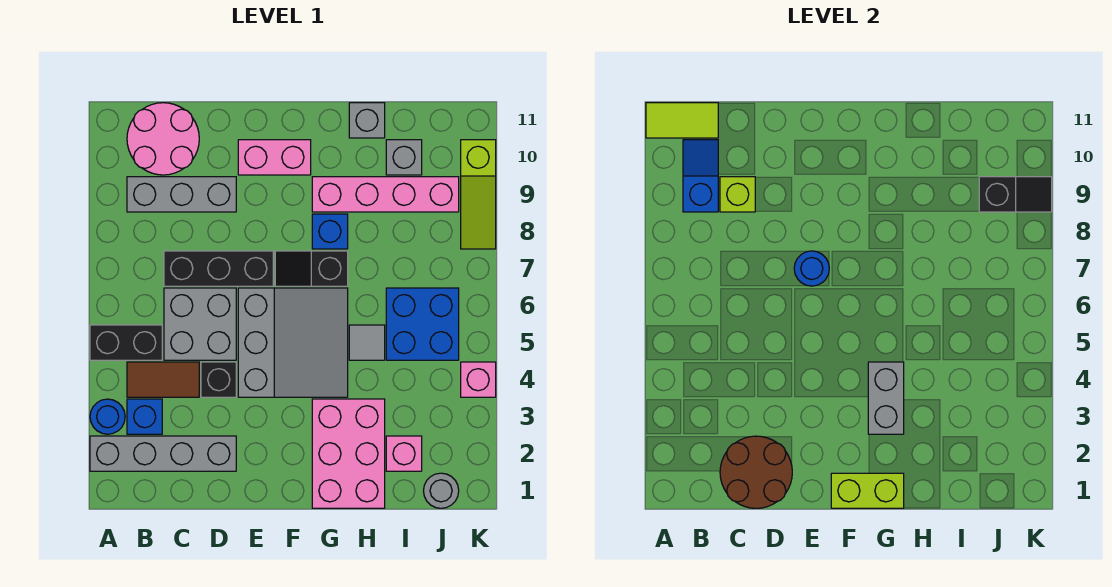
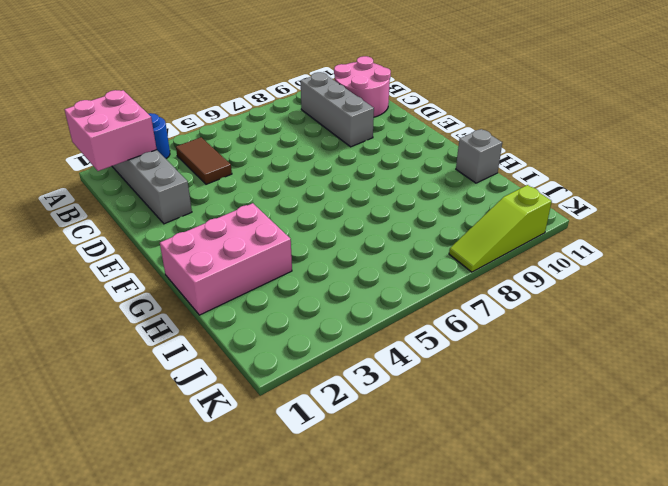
pink 2x2 brick [65,90,157,171] -> none
none -> black 1x2 brick [90,325,162,360]
none -> blue 1x1 brick [127,399,162,434]
none -> grey 2x2 brick [164,288,236,360]
none -> black 1x3 brick [164,251,273,286]

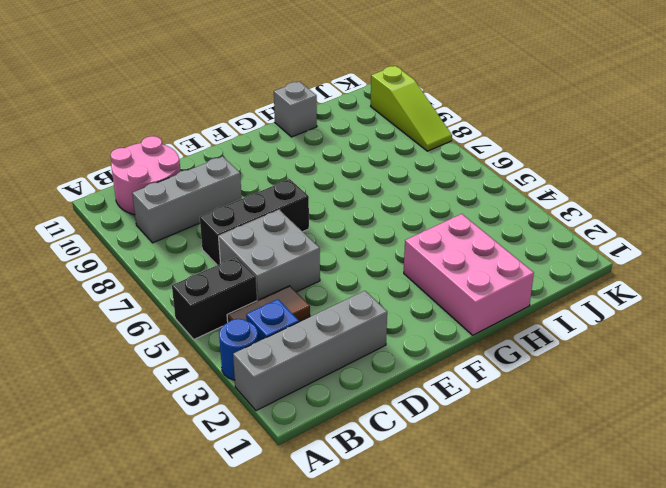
none -> black 1x1 brick [201,362,236,397]
none -> grey 3x3 slope [238,288,348,397]
none -> pink 1x2 brick [238,140,311,175]
none -> black 1x2 slope [275,251,348,286]

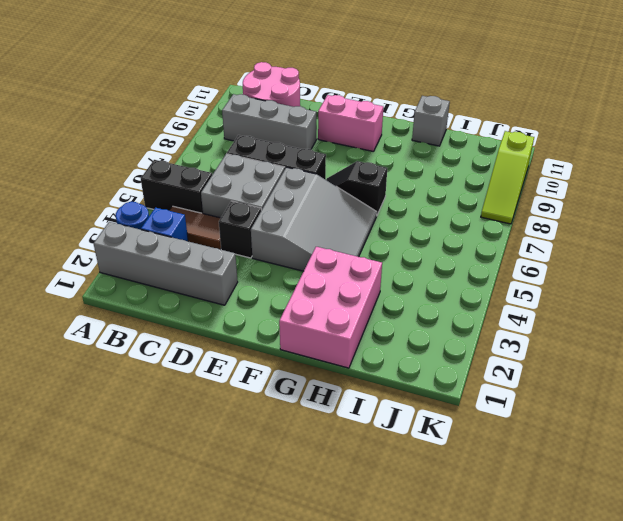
none -> blue 1x1 brick [312,214,348,249]
none -> pink 1x4 brick [312,177,459,212]
none -> grey 1x1 tile [349,325,385,360]
none -> pink 1x1 brick [386,436,422,471]

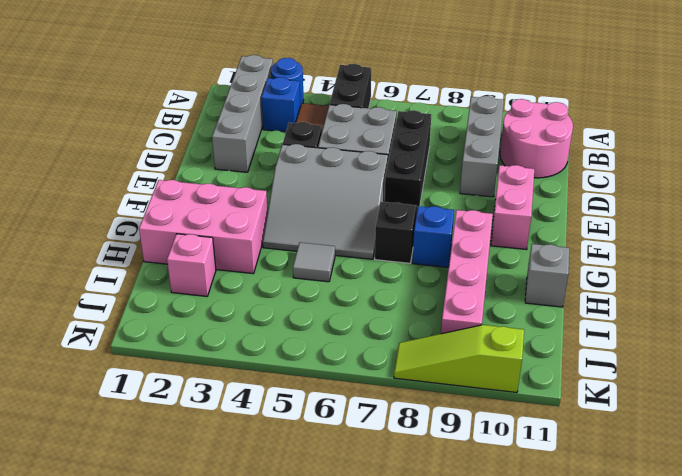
none -> blue 2x2 brick [386,288,459,360]
none -> grey 1x1 brick [386,140,422,175]
none -> grey 1x1 round brick [424,473,459,508]
none -> pink 1x1 brick [461,362,496,397]

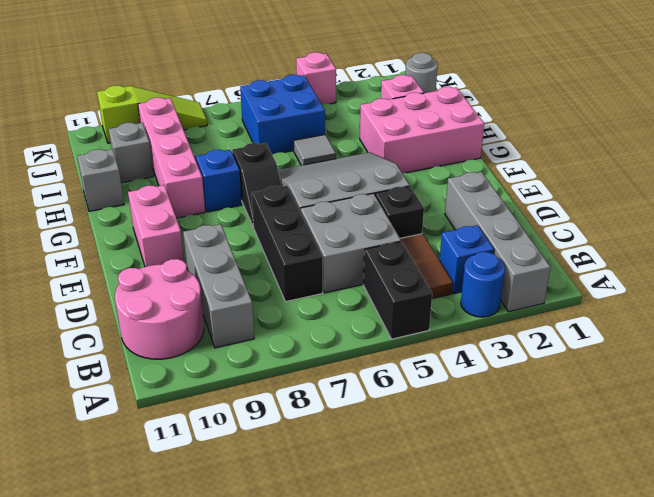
none -> lime 1x2 tile [646,103,718,138]
none -> blue 1x2 slope [683,140,718,212]
none -> brown 2x2 round brick [720,436,792,508]
none -> lime 1x1 brick [720,177,755,212]

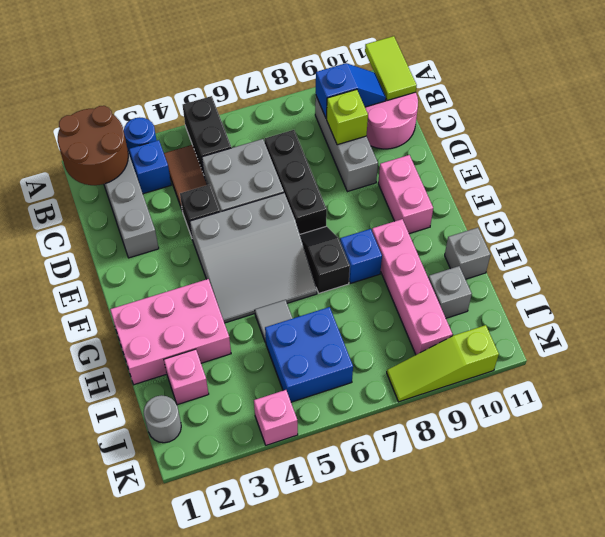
brown 2x2 round brick [58,106,128,185] -> brown 2x2 round brick moved to [720,436,792,508]
none -> blue 1x1 round brick [794,251,829,286]
none -> lime 1x2 brick [831,473,904,508]
none -> grey 1x2 brick [868,362,904,434]
none -> black 1x2 slope [979,177,1052,212]

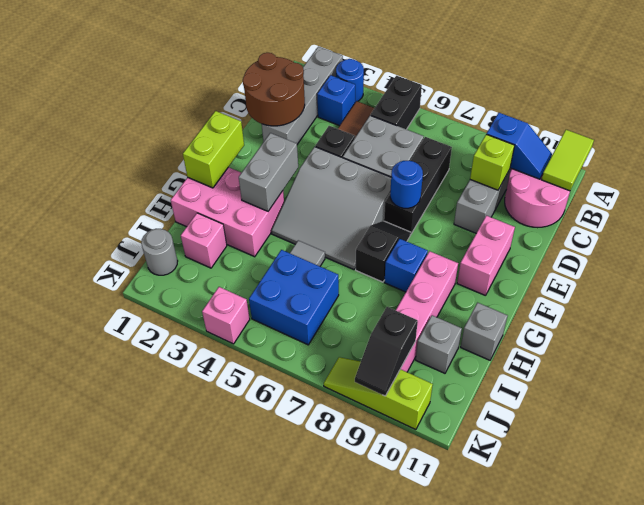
grey 1x2 brick [239,133,298,211] -> grey 1x2 brick turned to [868,362,904,434]

